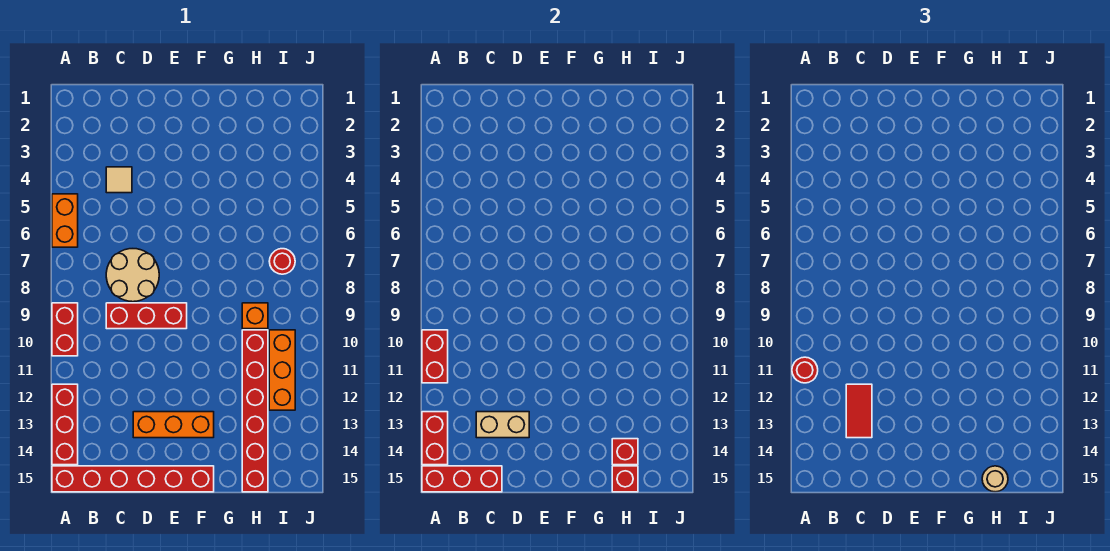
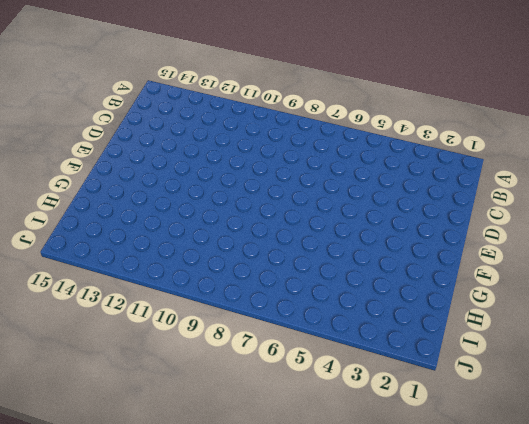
none -> orange 1x2 brick [52,194,78,247]
none -> red 1x2 brick [52,303,78,356]
none -> red 1x3 brick [52,384,78,465]

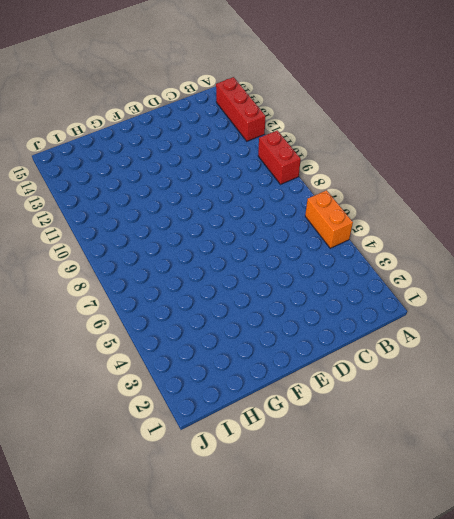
none -> red 1x6 brick [52,466,214,492]
none -> tan 1x1 tile [106,167,132,193]
none -> tan 2x2 round brick [106,249,159,302]

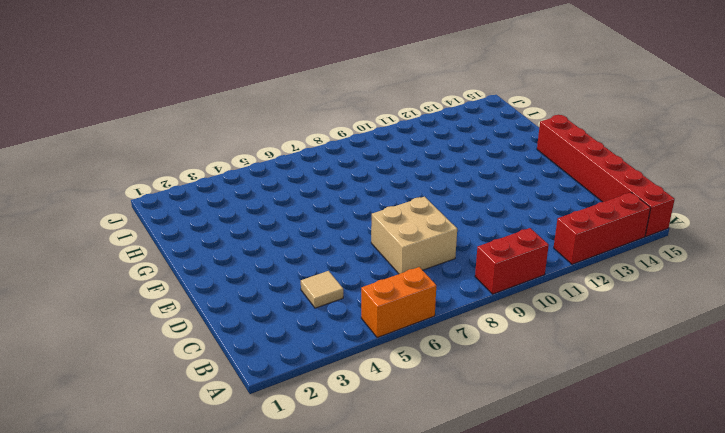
tan 2x2 brick [371,197,457,274] -> tan 2x2 round brick [106,249,159,302]
none -> red 1x3 brick [106,303,187,329]
none -> orange 1x3 brick [133,412,214,438]
none -> orange 1x1 brick [242,303,268,329]

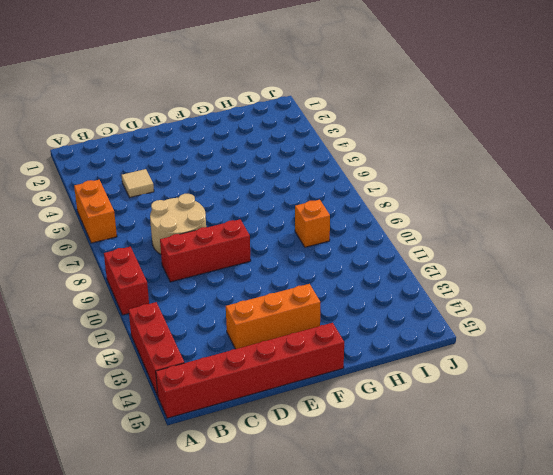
none -> red 1x6 brick [242,330,268,492]
none -> red 1x1 round brick [269,249,295,274]
none -> orange 1x3 brick [269,330,295,410]

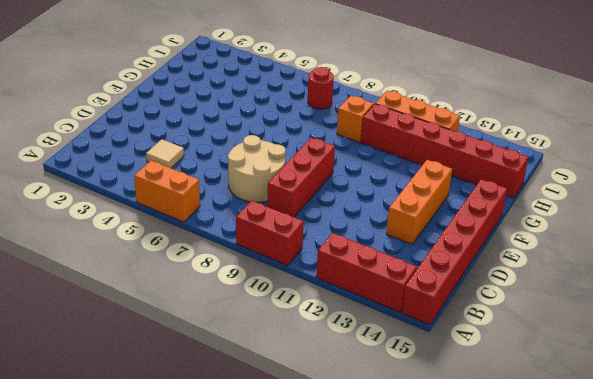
none -> red 1x2 brick [422,330,448,383]
none -> red 1x2 brick [422,412,448,465]
none -> red 1x3 brick [422,466,502,492]

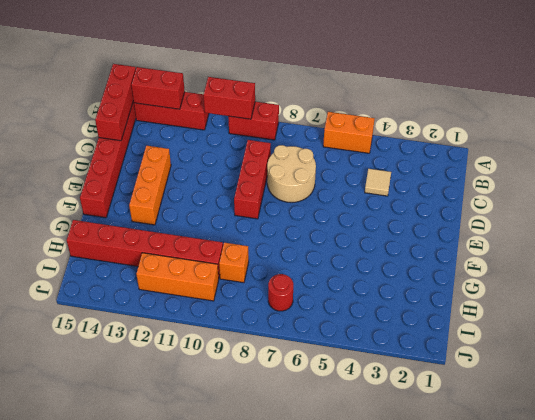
none -> tan 1x2 brick [476,412,529,438]
none -> red 1x1 brick [612,439,638,465]
none -> red 1x1 brick [612,466,638,492]

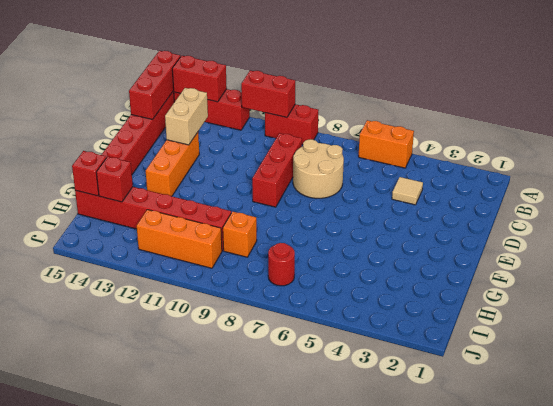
none -> red 1x1 round brick [792,357,818,383]
none -> red 1x2 tile [846,384,872,438]
none -> tan 1x1 round brick [982,466,1008,492]

